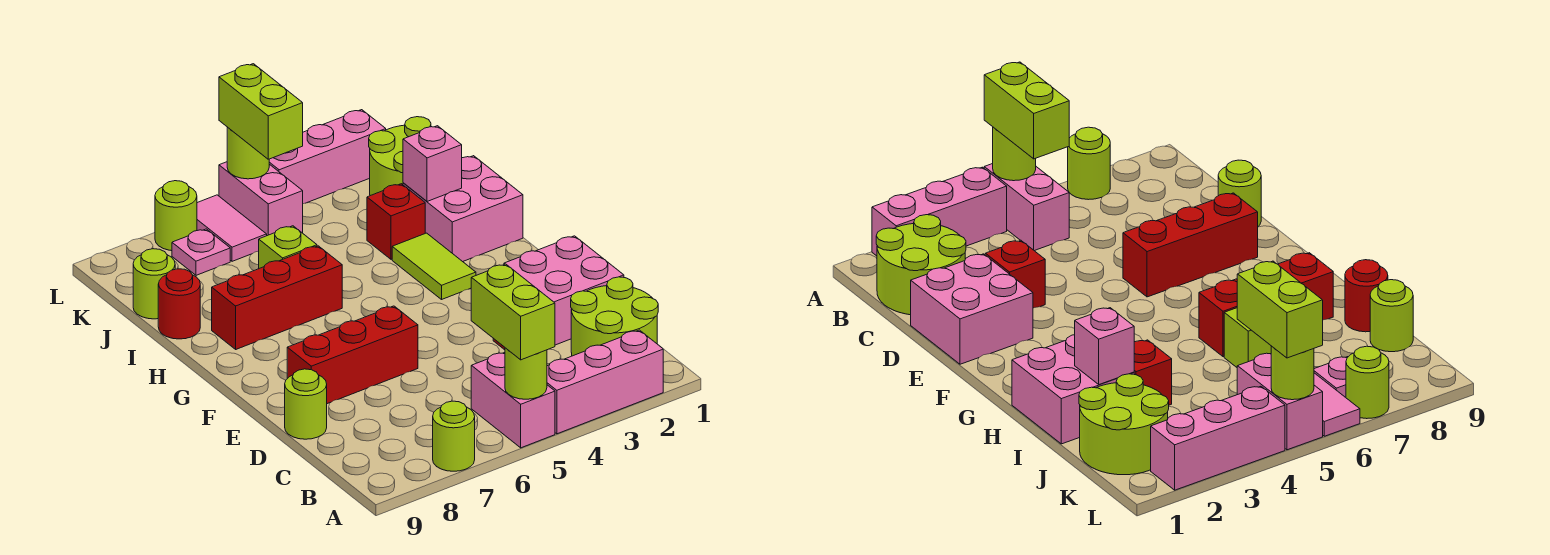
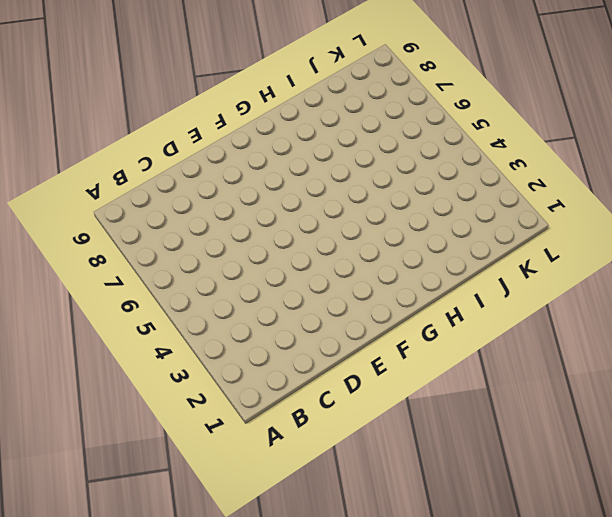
none -> pink 1x3 brick [547,330,663,434]
none -> pink 1x2 brick [471,353,555,448]
none -> lime 1x1 round brick [433,401,475,471]

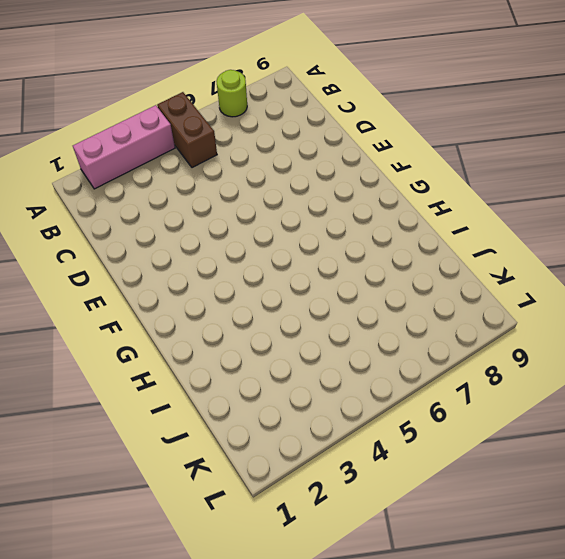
brown 1x2 brick [157,92,217,168] -> pink 1x2 brick [471,353,555,448]
none -> lime 2x2 round brick [571,277,658,356]
none -> pink 2x2 brick [504,236,624,345]
none -> red 1x1 brick [985,240,1045,308]

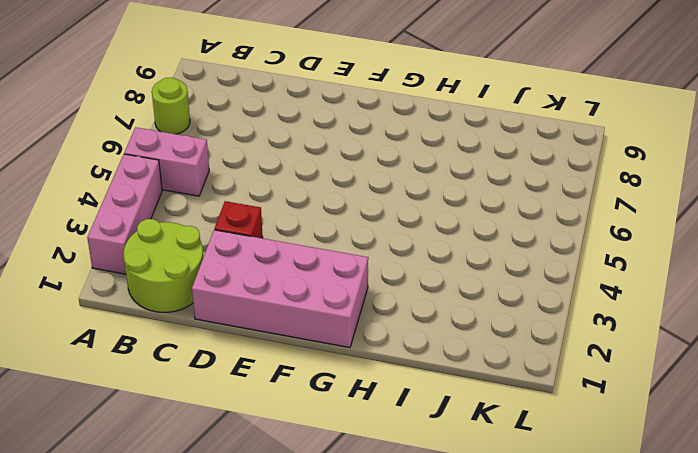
pink 2x4 brick [192,230,368,348] -> pink 2x2 brick [504,236,624,345]
none -> lime 1x1 round brick [285,369,327,439]
none -> red 1x3 brick [287,306,418,404]
none -> lime 1x2 tile [392,233,476,299]

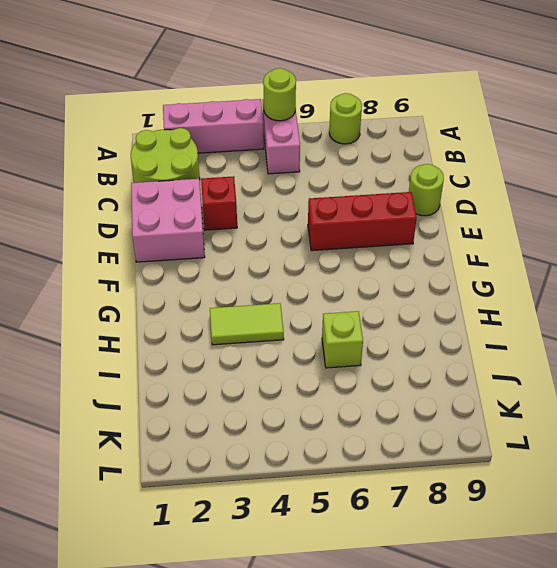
lime 1x2 tile [210,303,284,345] -> lime 1x2 tile turned to [392,233,476,299]
none -> pink 2x2 brick [403,156,523,262]
none -> red 1x3 brick [212,246,342,349]
none -> red 1x1 brick [367,184,425,259]

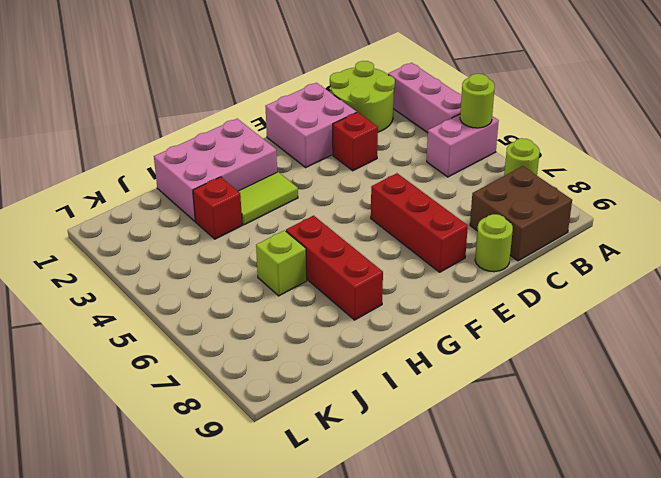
brown 2x2 brick [470,166,572,261] -> none
pink 2x3 brick [154,119,277,221] -> pink 2x2 brick [403,156,523,262]
none -> red 1x1 round brick [158,269,200,339]
none -> lime 2x2 round brick [369,117,431,196]
none -> lime 1x1 round brick [133,249,175,319]

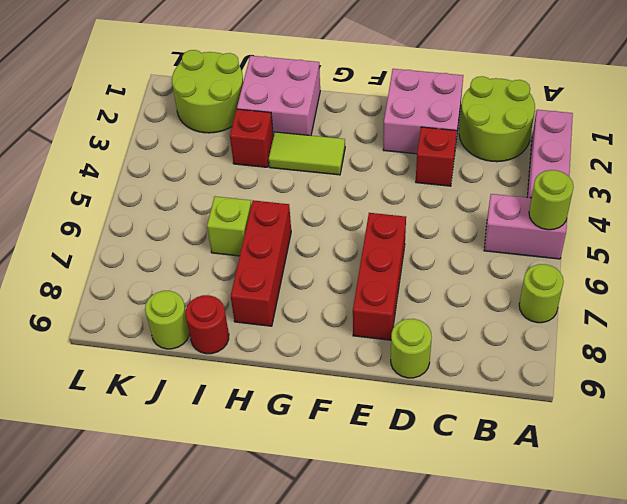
none -> pink 1x2 brick [219,162,303,236]
none -> pink 1x2 tile [197,195,267,261]
none -> pink 1x1 plate [172,229,230,275]

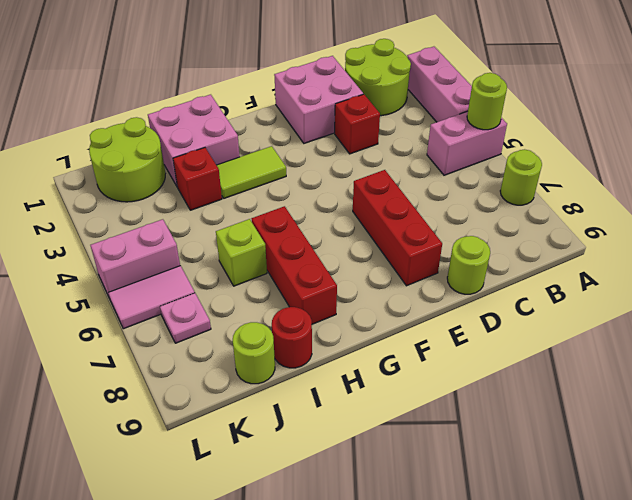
none -> pink 1x3 brick [269,110,386,204]
none -> lime 1x1 round brick [155,181,197,251]
none -> pink 1x1 brick [403,126,462,201]

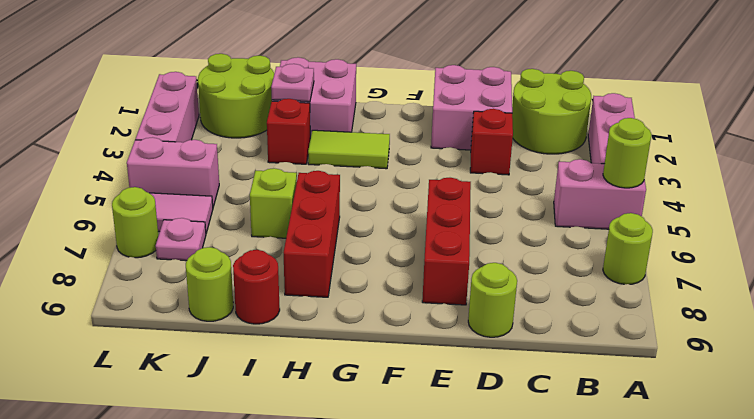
pink 1x1 plate [271,64,314,102] -> pink 1x1 brick [403,126,462,201]
none -> lime 1x1 round brick [227,127,269,179]
none -> lime 1x2 brick [471,264,555,360]
none -> lime 1x2 brick [219,64,303,159]

